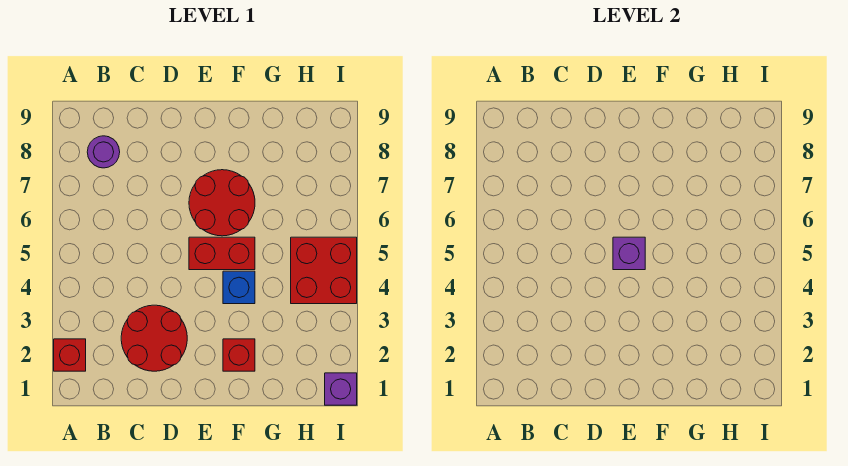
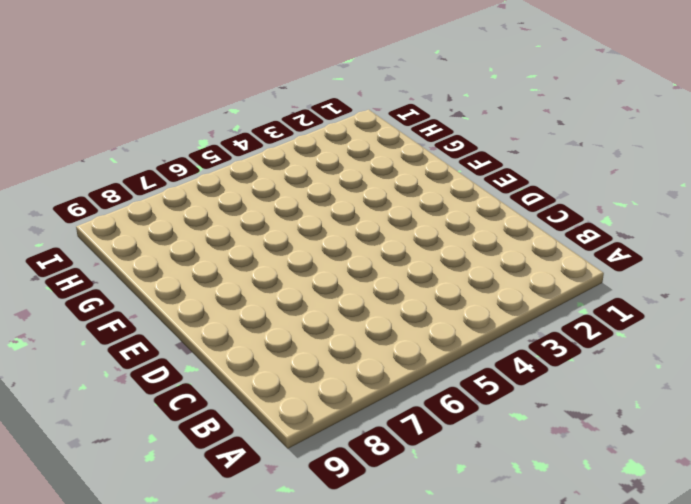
none -> red 1x1 brick [54,339,86,371]
none -> purple 1x1 round brick [87,136,120,168]

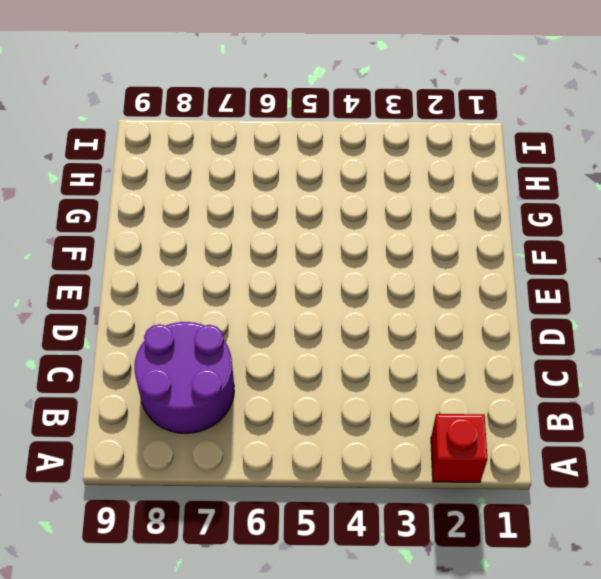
purple 2x2 round brick [135,322,234,433] -> purple 1x1 round brick [87,136,120,168]
none -> red 2x2 round brick [121,305,187,371]
none -> red 1x2 brick [189,237,255,270]

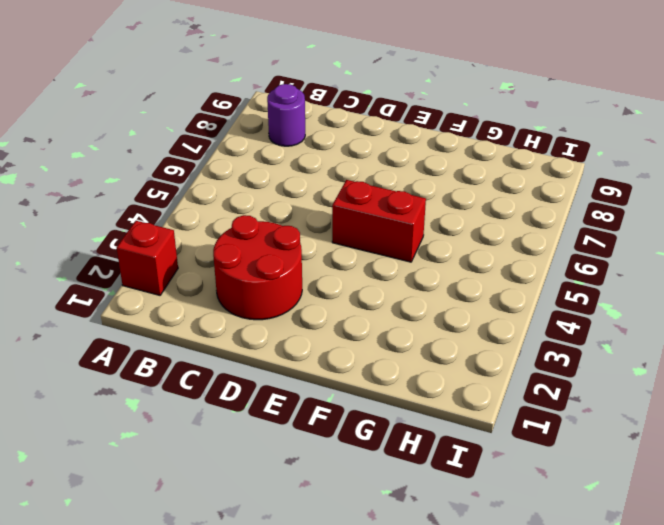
none -> red 2x2 round brick [189,170,255,236]
none -> red 1x1 brick [223,339,255,371]

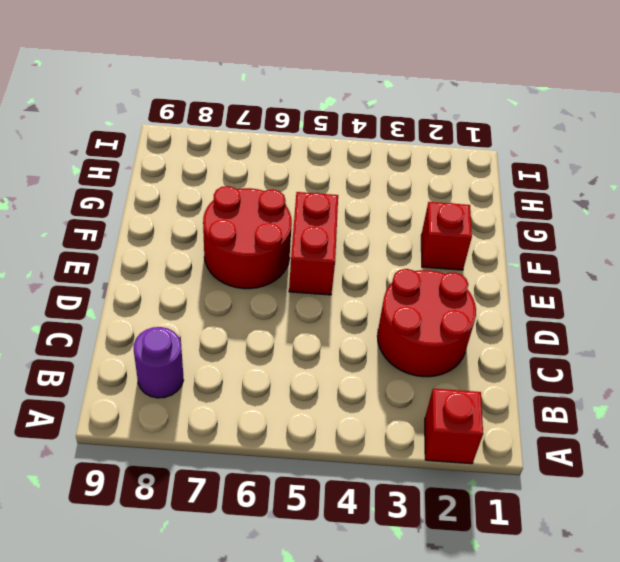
none -> blue 1x1 brick [223,271,255,304]
none -> red 2x2 brick [291,237,357,304]

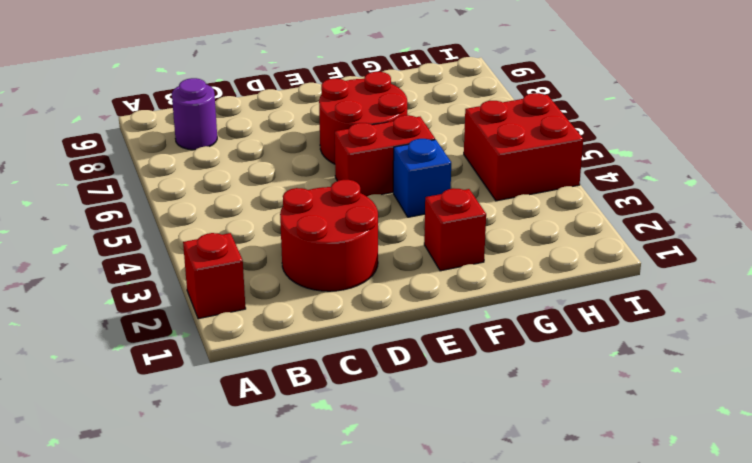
none -> purple 1x1 brick [325,373,357,405]
none -> purple 1x1 brick [613,237,645,270]

